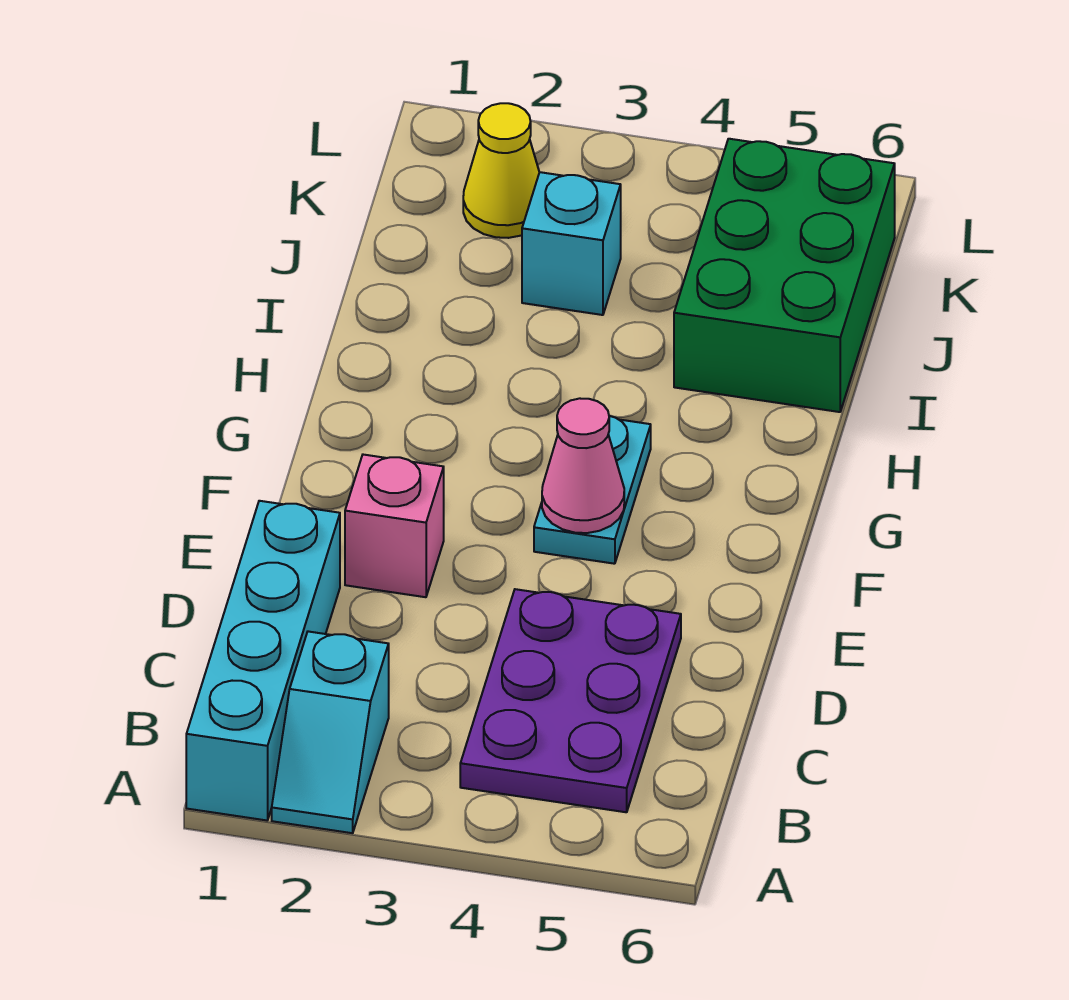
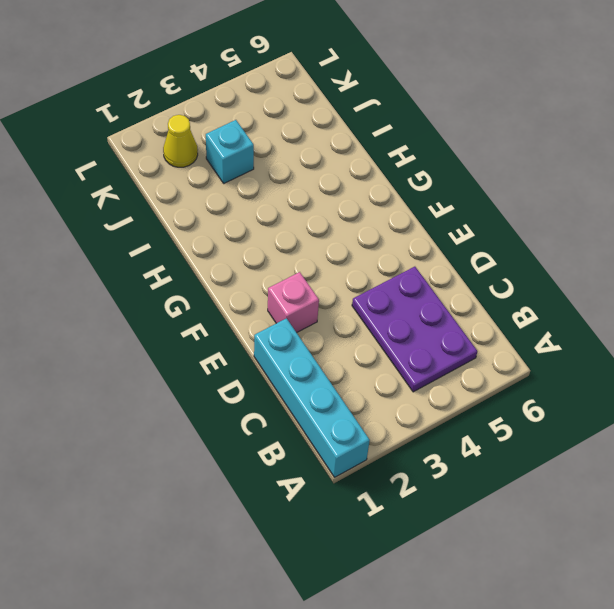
none -> cyan 1x2 slope [272,631,389,833]
none -> cyan 1x2 plate [534,416,651,564]

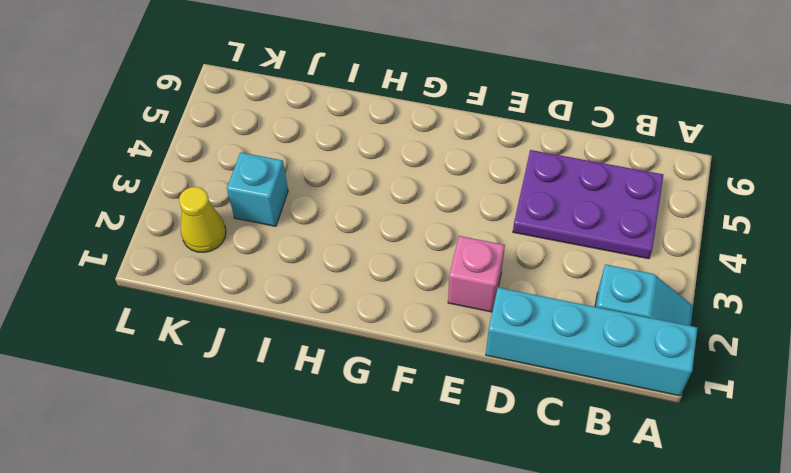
none -> cyan 1x2 plate [534,416,651,564]
none -> green 2x3 brick [674,139,895,412]

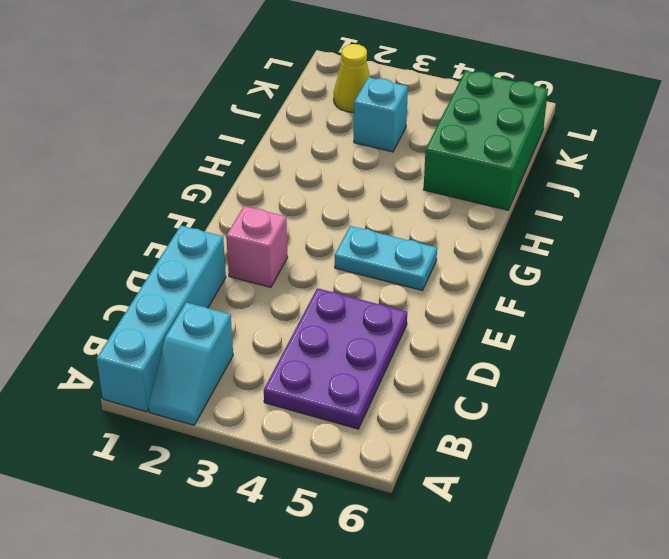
cyan 1x2 plate [335,226,437,291] -> cyan 1x2 plate turned to [534,416,651,564]
none -> pink 1x1 cone [542,398,624,533]

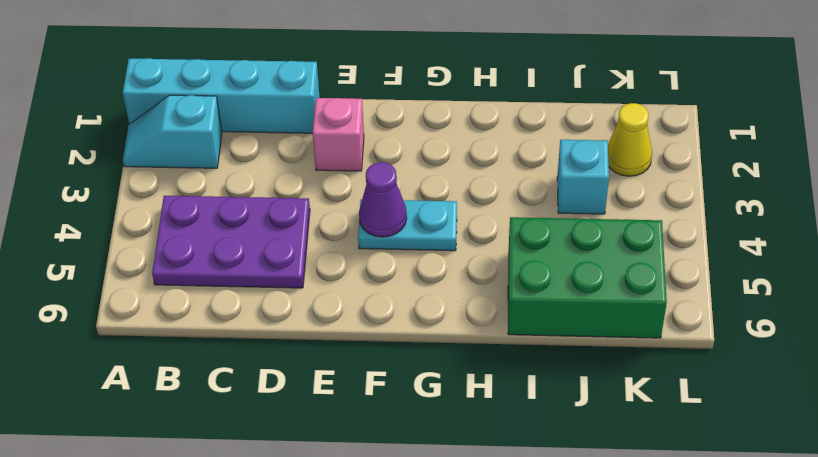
purple 1x1 cone [359,162,407,237] -> pink 1x1 cone [542,398,624,533]

